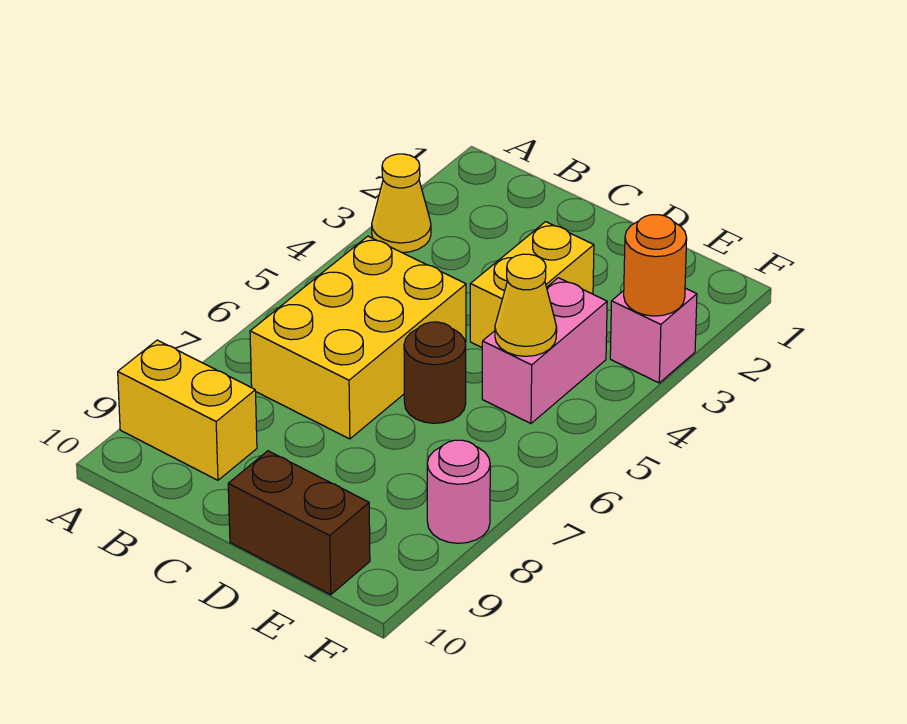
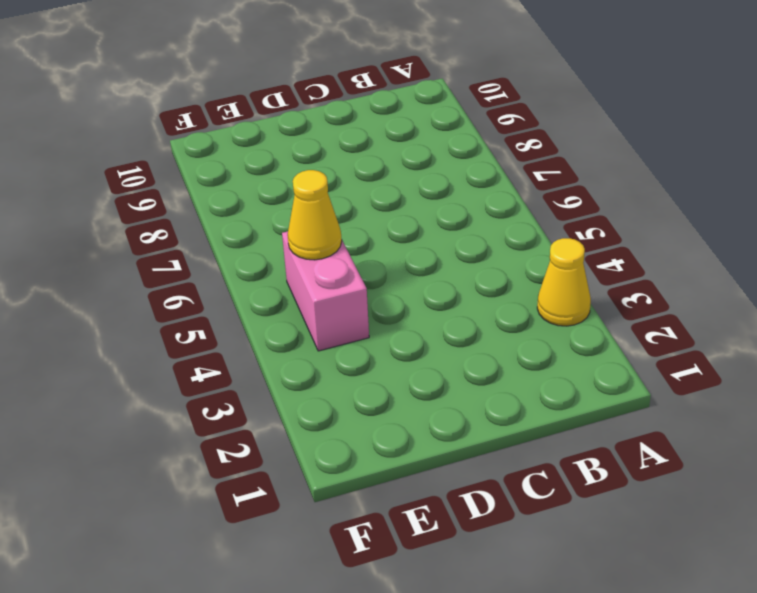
none -> yellow 1x2 brick [118,340,257,480]
none -> yellow 2x3 brick [250,236,466,439]

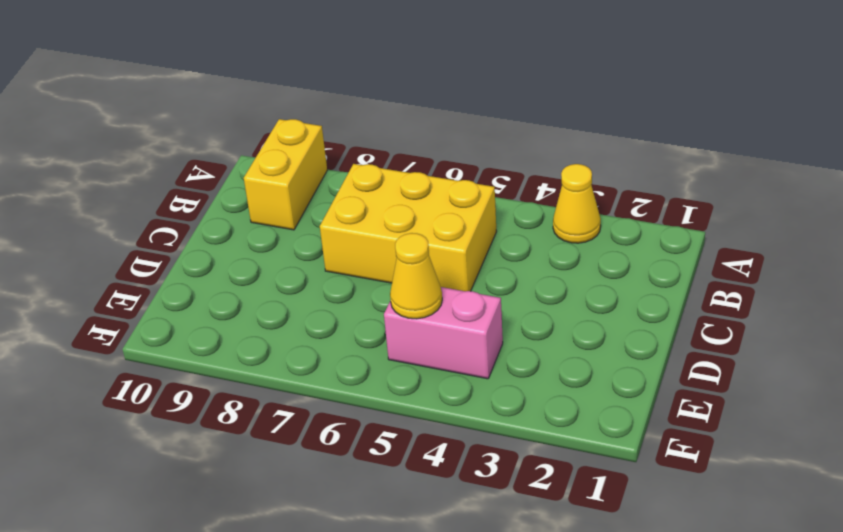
none -> yellow 1x2 brick [470,222,594,347]
none -> brown 1x1 round brick [404,322,466,423]

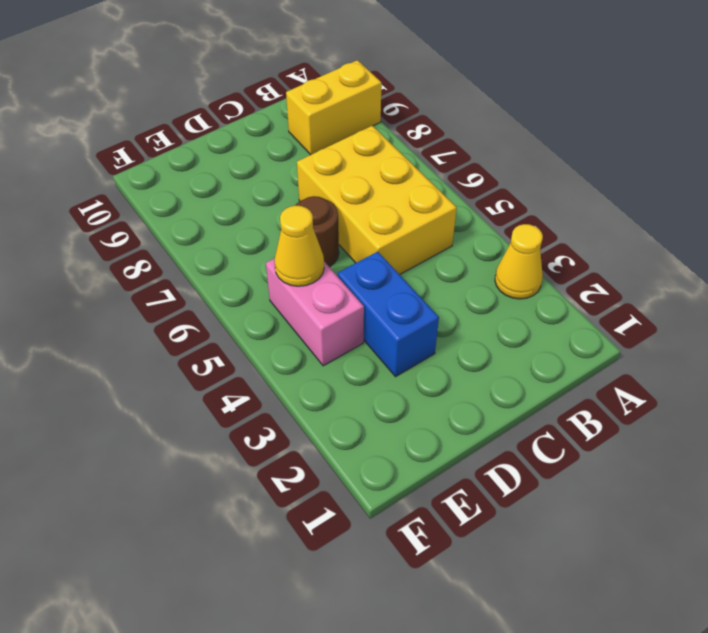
blue 1x2 brick [338,252,439,377] -> yellow 1x2 brick [470,222,594,347]
none -> brown 1x2 brick [228,451,370,595]
none -> pink 1x1 brick [610,288,697,383]

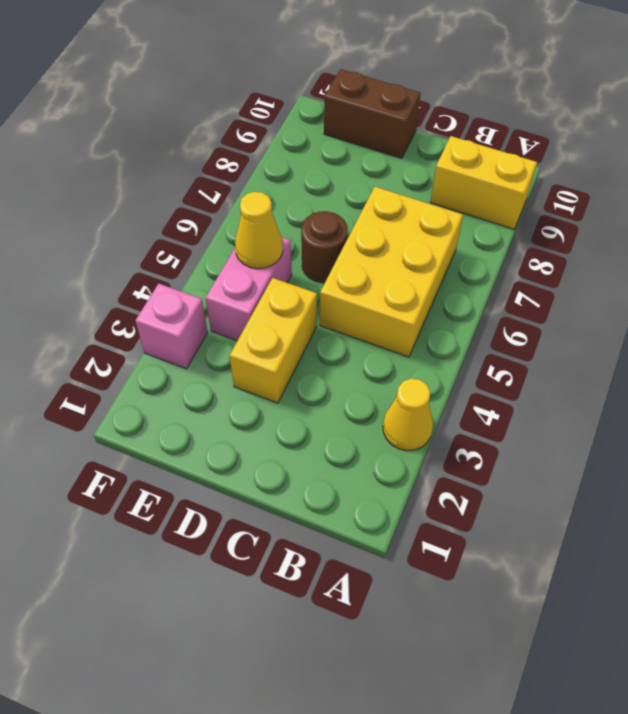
none -> pink 1x1 round brick [427,440,490,543]
none -> orange 1x1 round brick [624,215,687,316]

